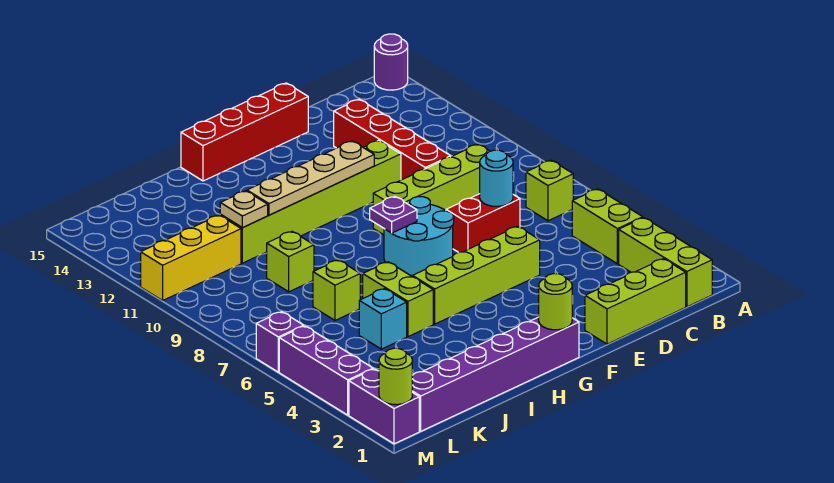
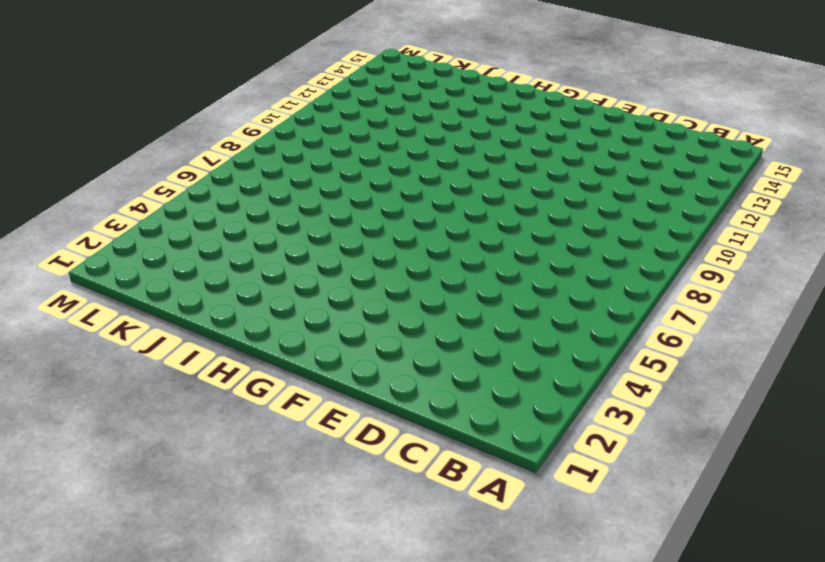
none -> purple 1x1 round brick [374,34,408,90]
none -> lime 1x3 brick [619,218,712,307]
none -> lime 1x2 brick [572,189,643,264]

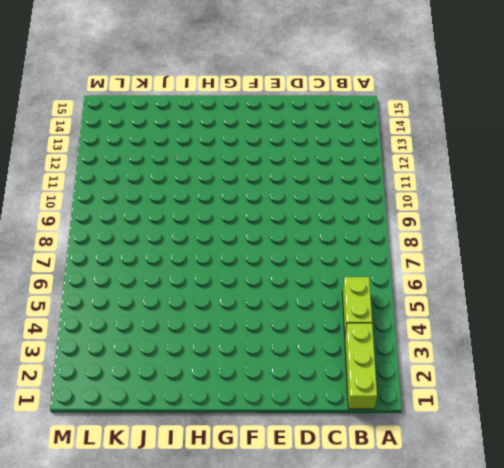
none -> purple 1x1 round brick [374,34,408,90]
none -> lime 1x1 brick [526,160,573,221]
none -> lime 1x3 brick [585,259,686,344]

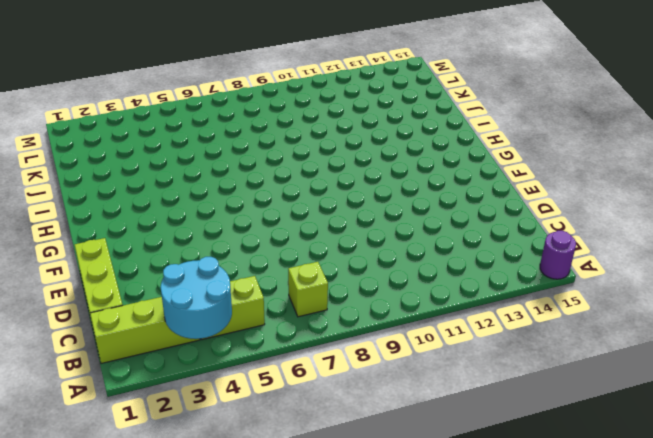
cyan 2x2 round brick [161,257,232,339] -> cyan 2x2 round brick moved to [384,197,454,275]
none -> lime 1x4 brick [373,144,490,235]
none -> red 1x2 brick [446,194,520,252]
none -> red 1x4 brick [334,99,451,180]

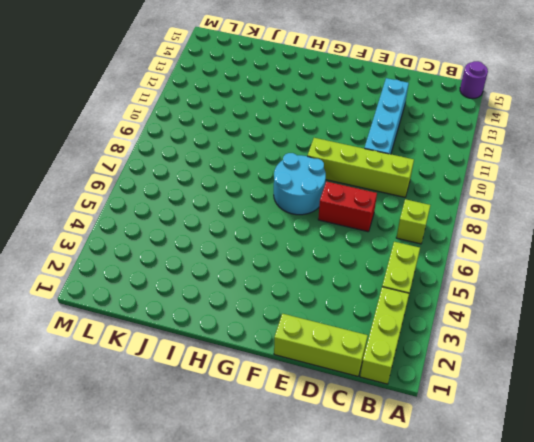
cyan 1x4 brick [364,78,409,154] -> red 1x4 brick [334,99,451,180]
none -> lime 1x4 brick [413,226,540,324]
none -> lime 1x6 brick [220,140,401,263]
none -> red 1x4 brick [181,83,308,181]

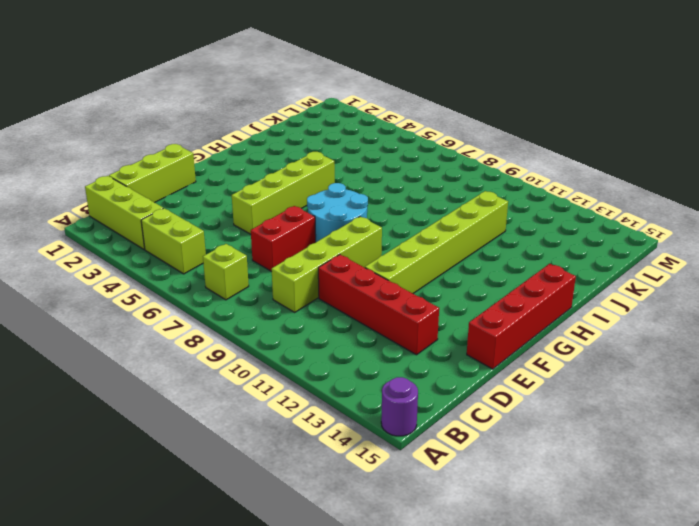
none -> purple 1x6 brick [412,317,579,431]
none -> lime 1x2 brick [363,262,433,337]
none -> cyan 1x1 brick [359,289,407,349]

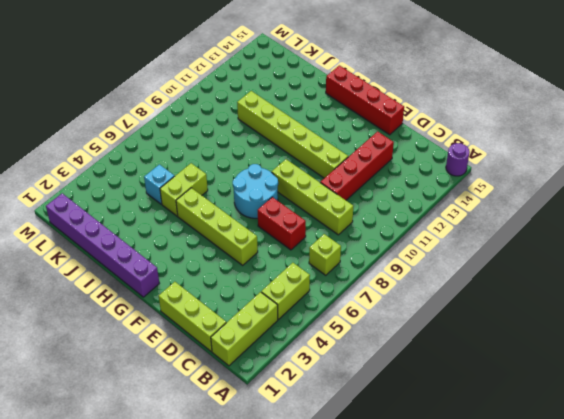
none -> lime 1x1 brick [313,260,360,320]
none -> lime 1x1 brick [267,231,314,292]
none -> yellow 1x3 brick [141,215,241,300]

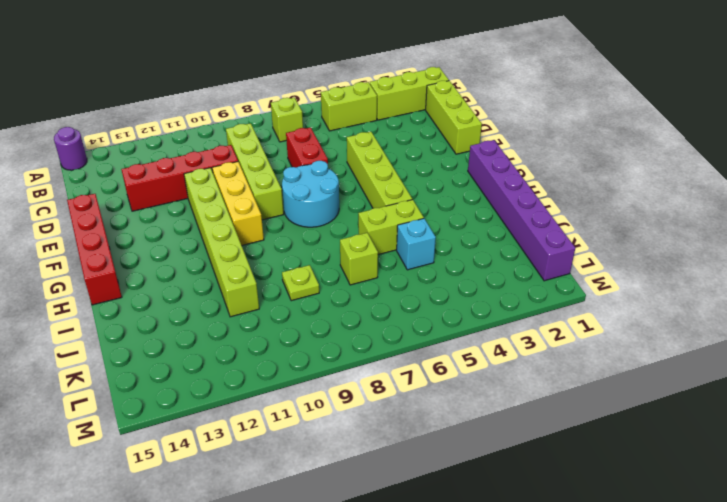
yellow 1x3 brick [212,161,264,245] -> yellow 1x3 brick moved to [141,215,241,300]
lime 1x1 plate [282,265,319,301] -> lime 1x1 brick [267,231,314,292]
none -> purple 1x2 brick [349,369,419,444]
none -> purple 1x3 brick [279,326,373,415]
none -> purple 1x1 brick [256,312,304,372]

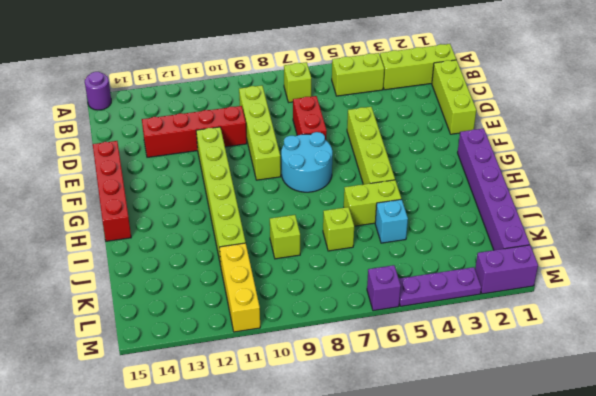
purple 1x3 plate [399,267,481,306] -> purple 1x3 brick [279,326,373,415]
none -> cyan 1x1 round brick [480,150,513,206]
none -> tan 1x4 plate [247,141,374,215]
none -> lime 1x1 round brick [539,274,572,330]

